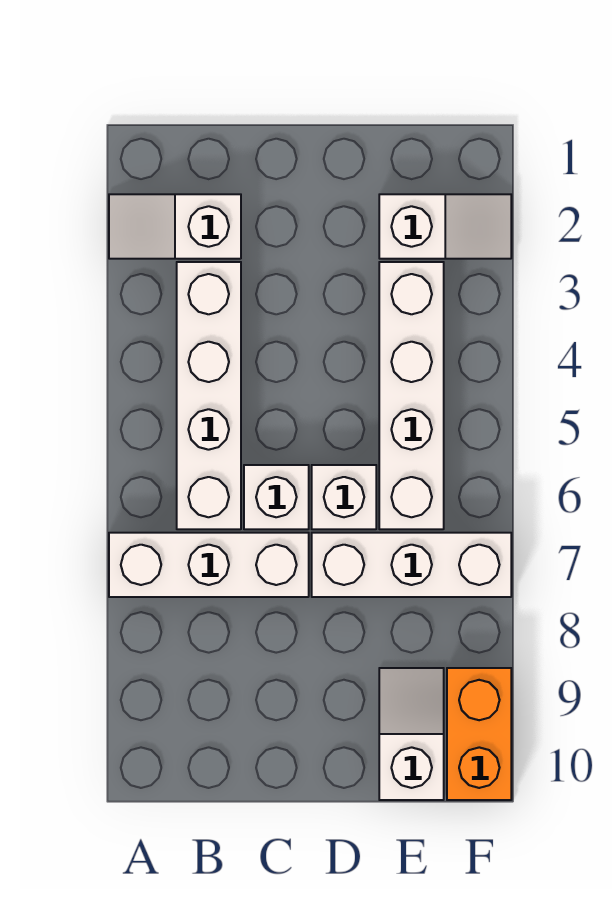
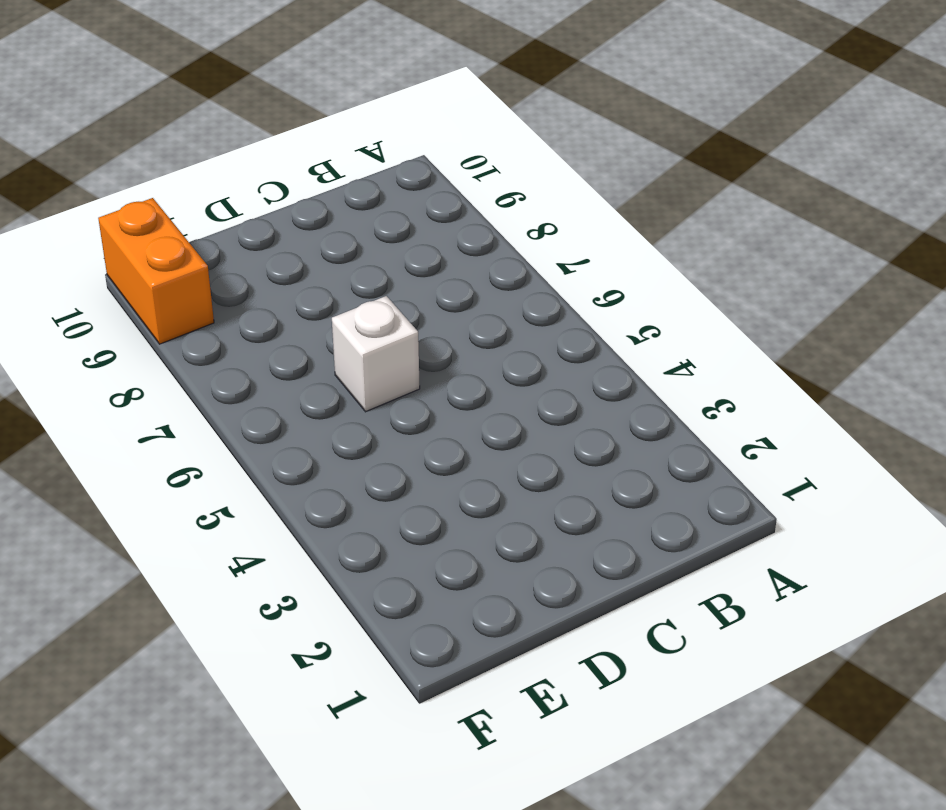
none -> white 1x2 slope [109,194,241,259]
none -> white 1x3 brick [109,533,309,597]

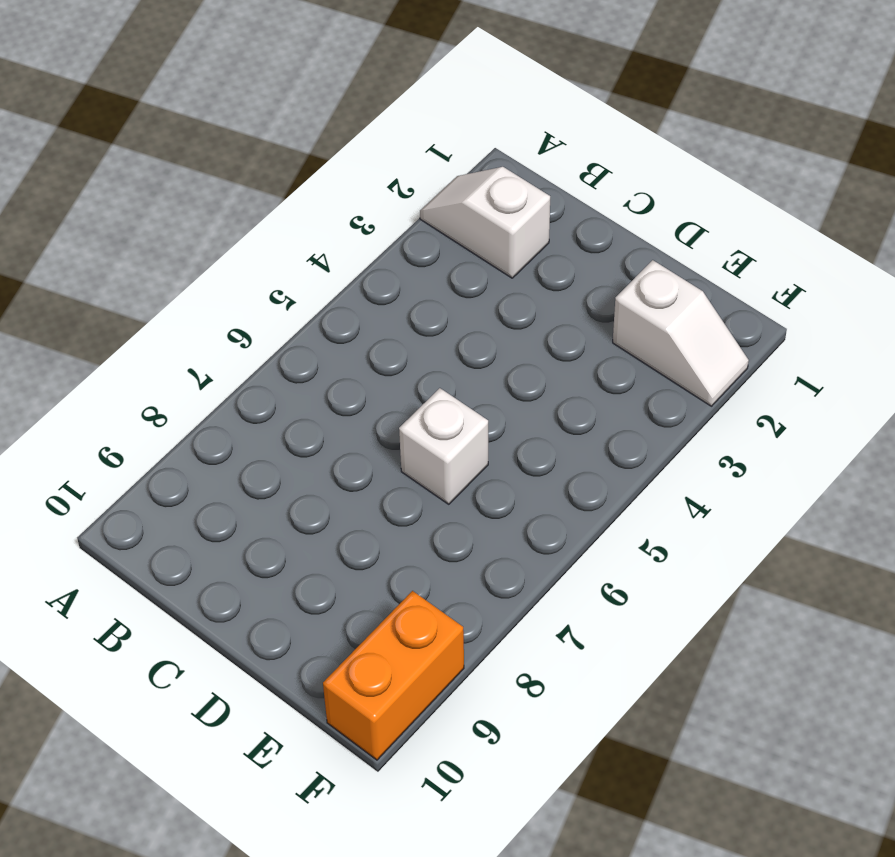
none -> white 1x3 brick [109,533,309,597]
none -> white 1x4 brick [177,262,241,529]

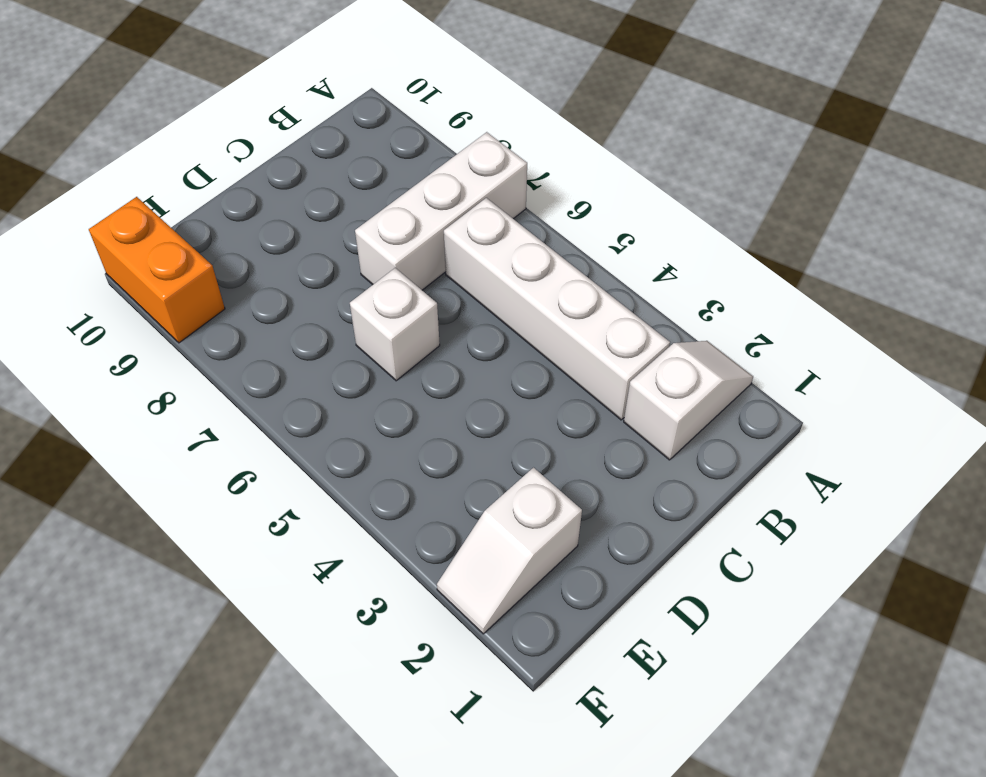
none -> white 1x1 brick [244,465,309,529]
none -> white 1x3 brick [312,533,511,597]

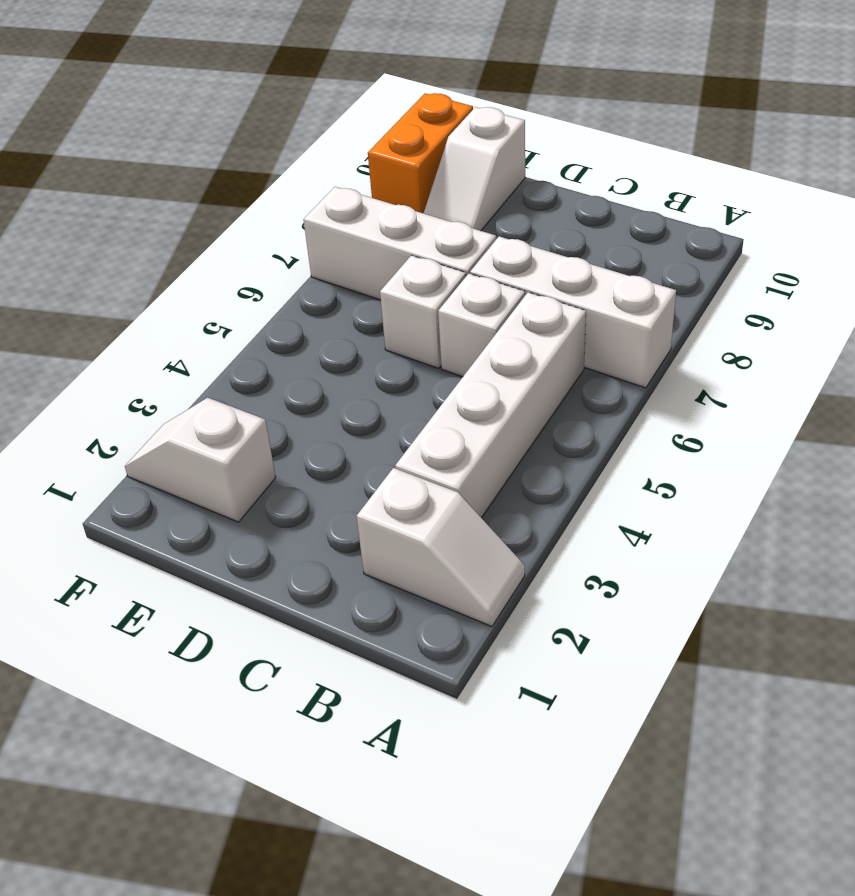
none -> white 1x4 brick [379,262,444,529]

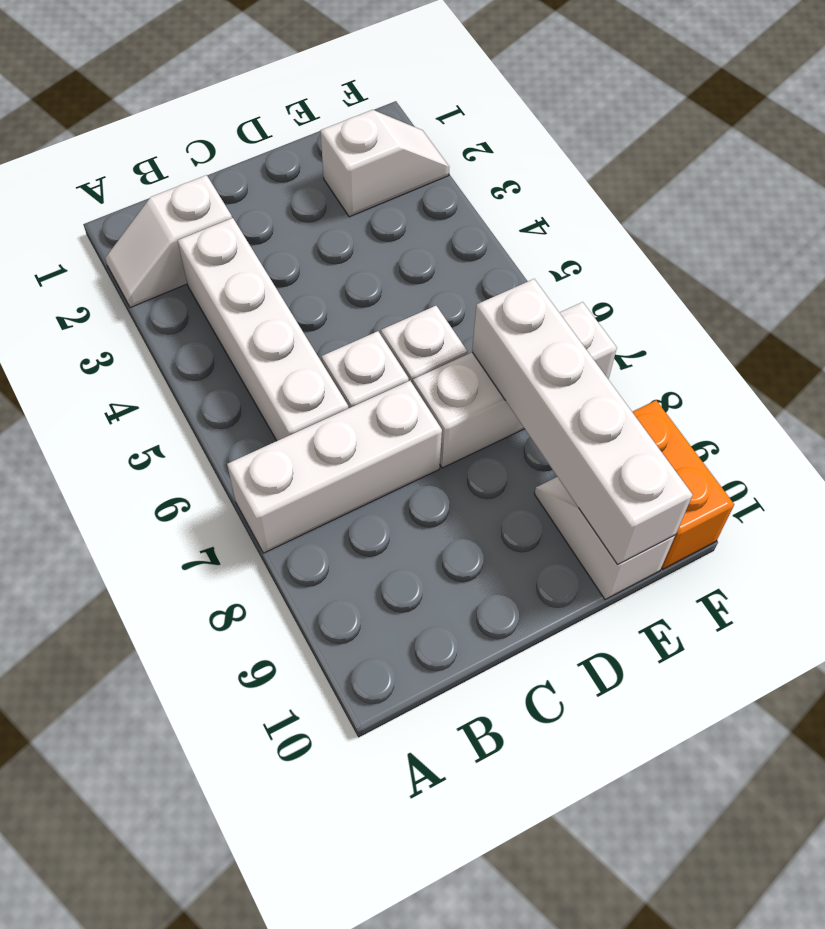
white 1x4 brick [472,279,693,564] -> white 1x4 brick moved to [379,262,444,529]

